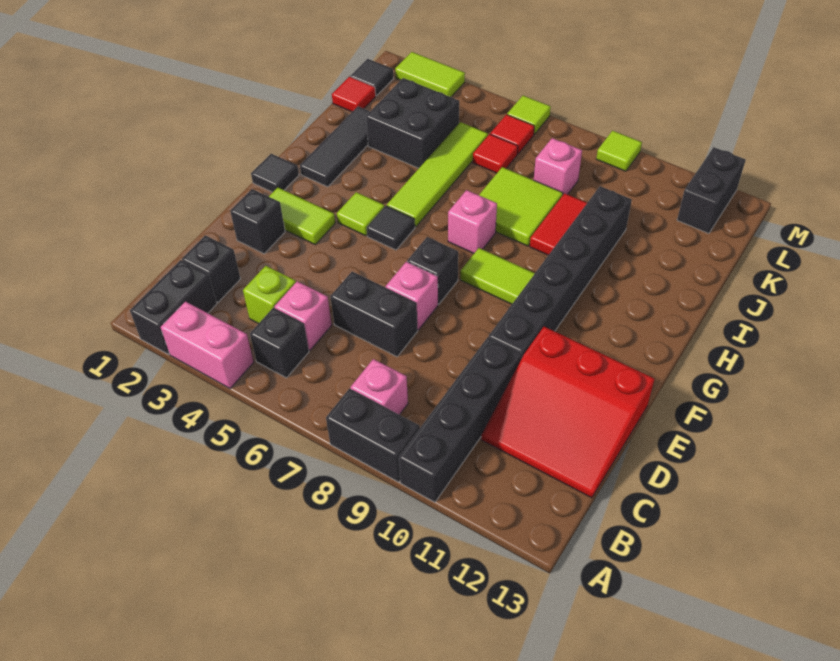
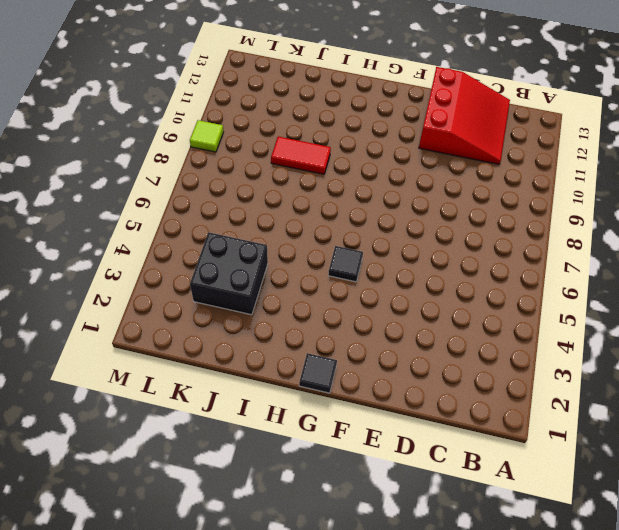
none -> black 1x2 brick [130,260,217,354]
none -> pink 1x2 brick [161,302,254,389]
none -> black 1x2 brick [326,388,420,482]
none -> black 1x4 brick [399,337,522,502]

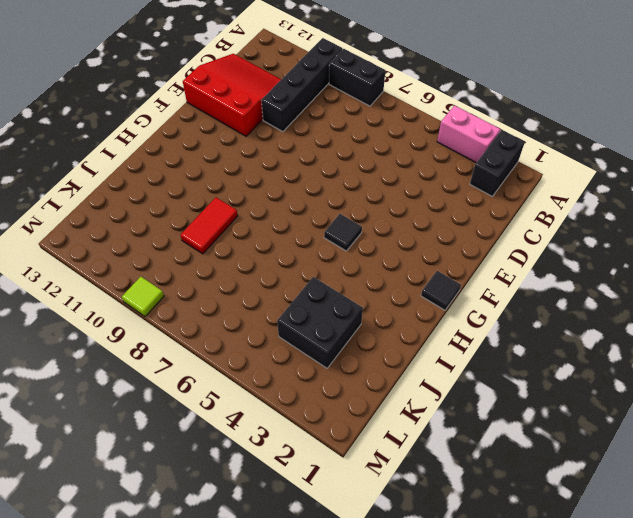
none -> black 1x1 brick [250,308,309,378]
none -> pink 1x1 brick [351,359,408,415]
none -> black 1x1 brick [182,235,240,302]
none -> lime 1x1 brick [243,266,296,324]

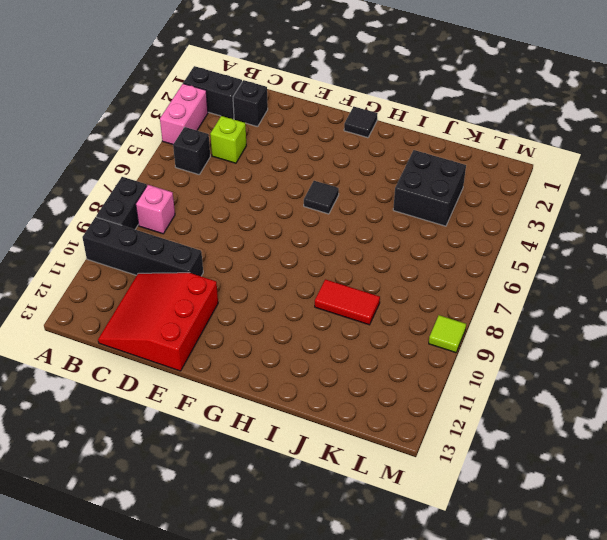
none -> pink 1x1 brick [275,281,332,350]
none -> black 1x2 brick [330,272,418,357]
none -> black 1x1 brick [230,189,285,254]
none -> pink 1x1 brick [386,262,438,330]

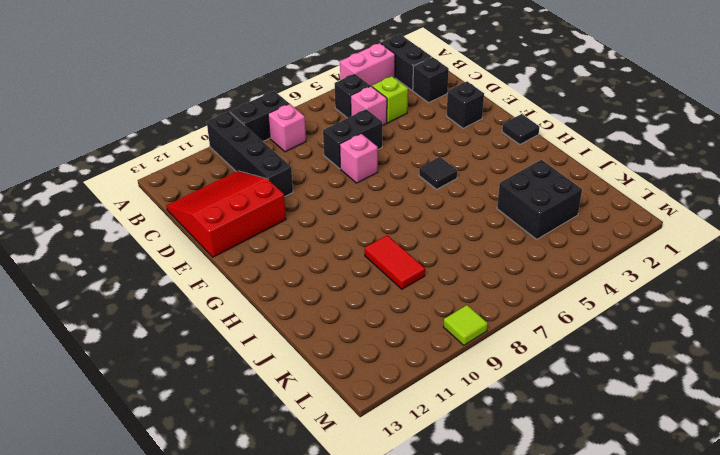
none -> black 1x6 brick [489,186,632,357]
none -> lime 1x2 tile [269,188,335,245]
none -> black 1x1 brick [407,237,458,304]
none -> lime 1x1 tile [337,192,384,236]

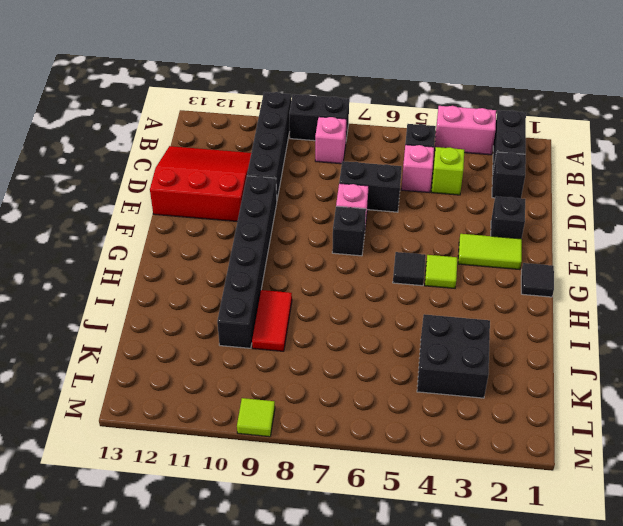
none -> lime 1x2 tile [460,248,535,304]
none -> black 1x3 tile [300,106,370,187]
none -> lime 1x4 tile [387,122,488,227]
none -> pink 1x1 brick [448,190,497,253]

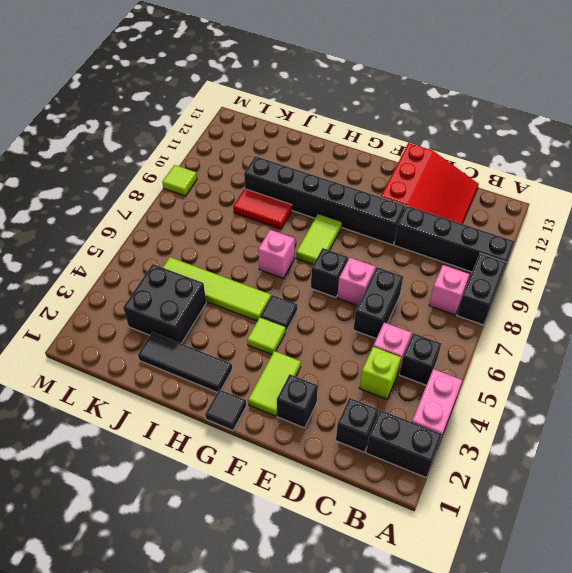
none -> lime 2x2 tile [479,167,563,246]
none -> red 1x1 tile [332,77,376,112]
none -> red 1x1 tile [473,134,518,173]
none -> pink 1x1 brick [534,138,582,194]

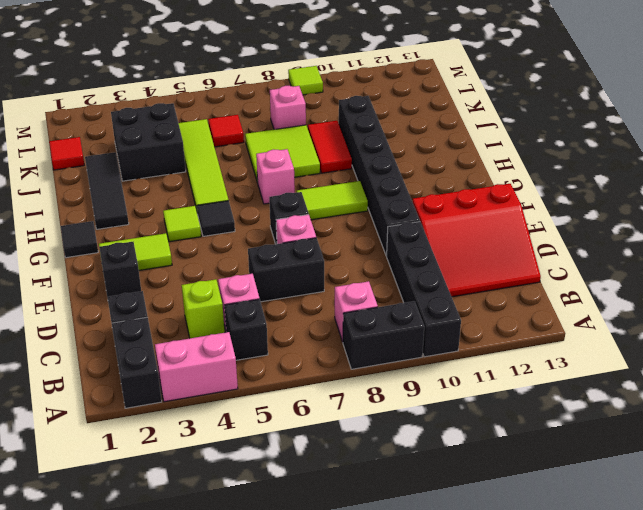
none -> black 1x1 tile [350,59,393,96]
none -> red 1x1 tile [490,114,534,154]
none -> black 1x2 brick [677,147,746,233]
none -> lime 1x2 tile [395,52,465,97]

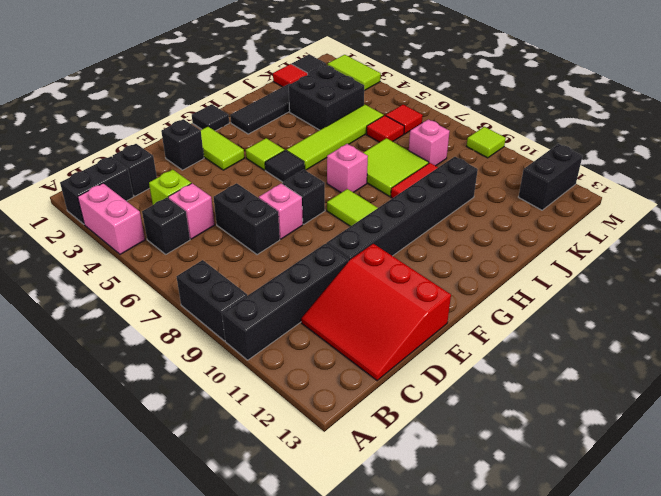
none -> pink 1x1 brick [351,359,408,415]
none -> lime 1x1 tile [507,96,551,134]

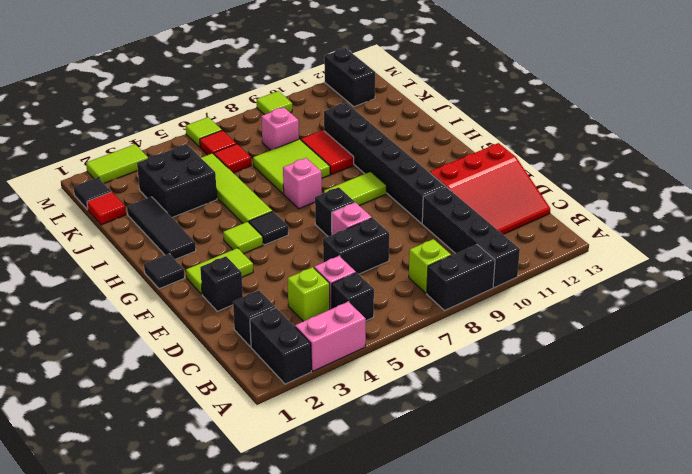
lime 1x1 brick [409,239,451,293] -> pink 1x1 brick [351,359,408,415]

